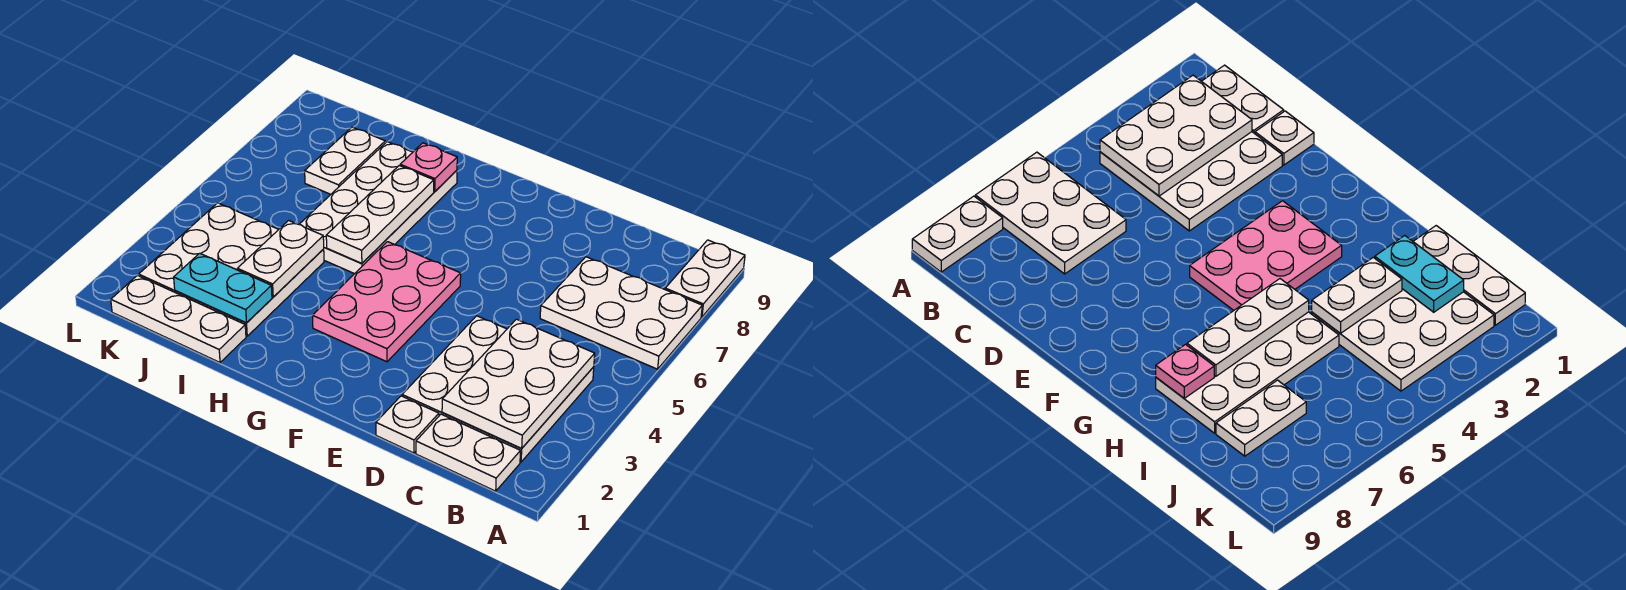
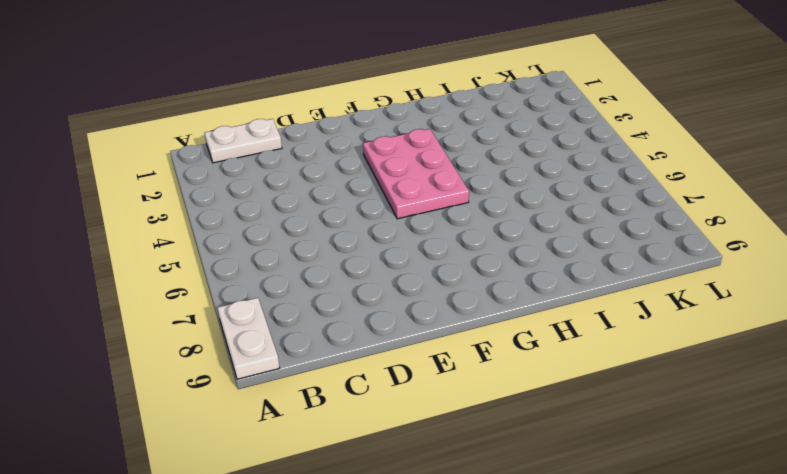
none -> white 2x3 plate [540,257,702,369]
none -> white 3x3 plate [402,316,594,462]
none -> white 1x1 plate [376,396,439,453]

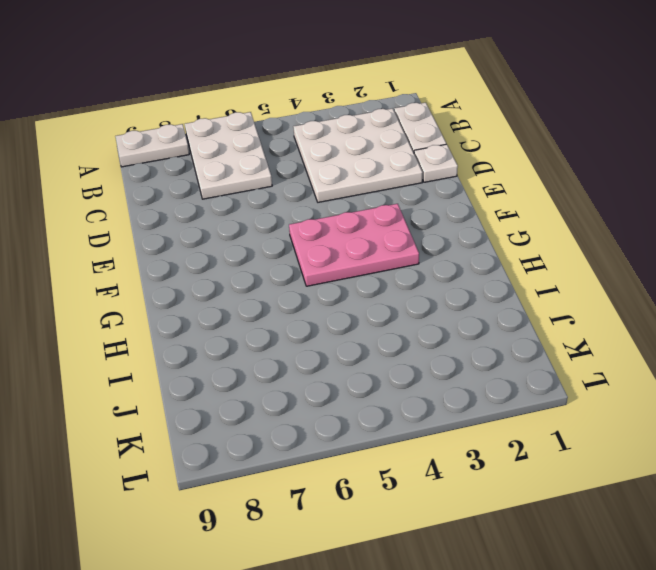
none -> white 2x4 plate [299,142,457,274]
none -> white 1x3 plate [111,275,246,362]
none -> white 3x3 plate [139,203,324,336]

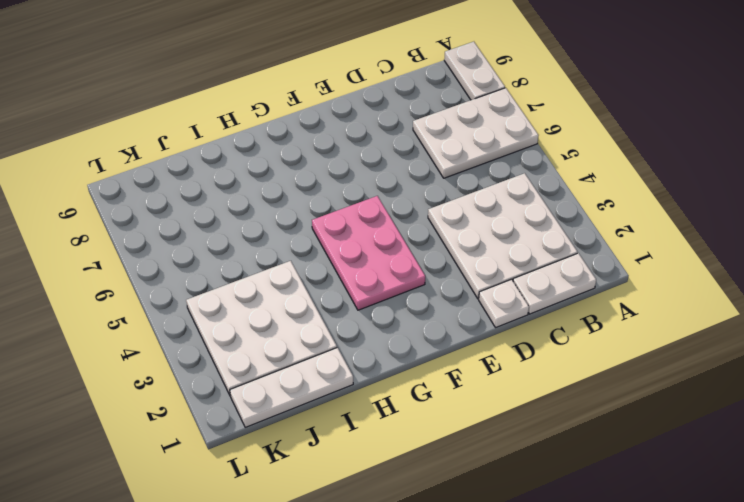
none -> white 2x4 plate [299,142,457,274]
none -> white 1x2 plate [305,127,385,194]
none -> white 2x3 plate [442,319,595,449]

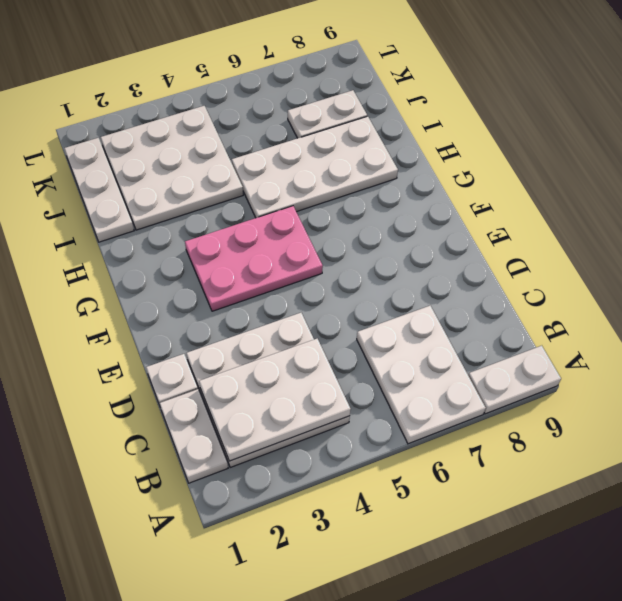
none -> white 1x3 plate [326,166,434,264]
none -> pink 1x1 plate [400,143,457,192]
none -> cyan 1x2 plate [174,253,272,323]

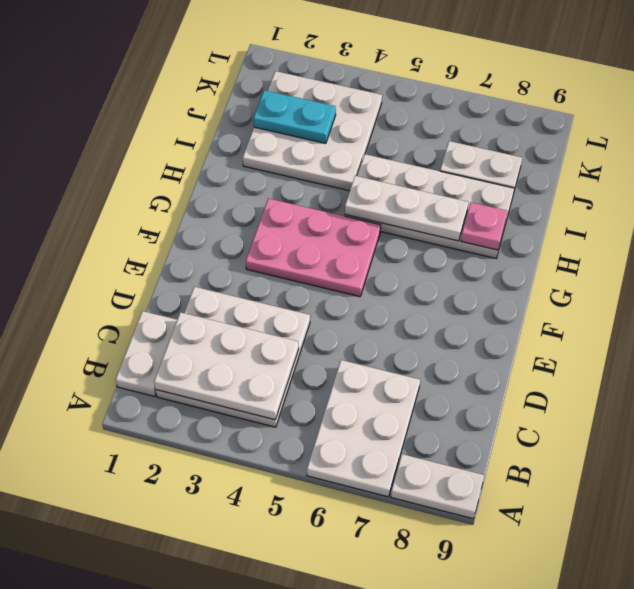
cyan 1x2 plate [253,90,336,143] -> cyan 1x2 plate turned to [174,253,272,323]
none -> white 1x1 plate [376,396,439,453]
none -> white 1x3 plate [111,275,246,362]
none -> white 1x2 plate [237,221,324,297]

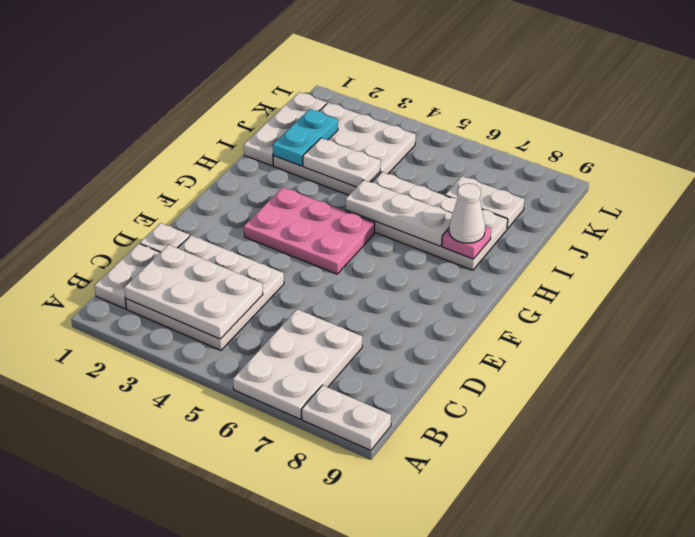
white 1x1 cone [449,183,485,243] -> none

